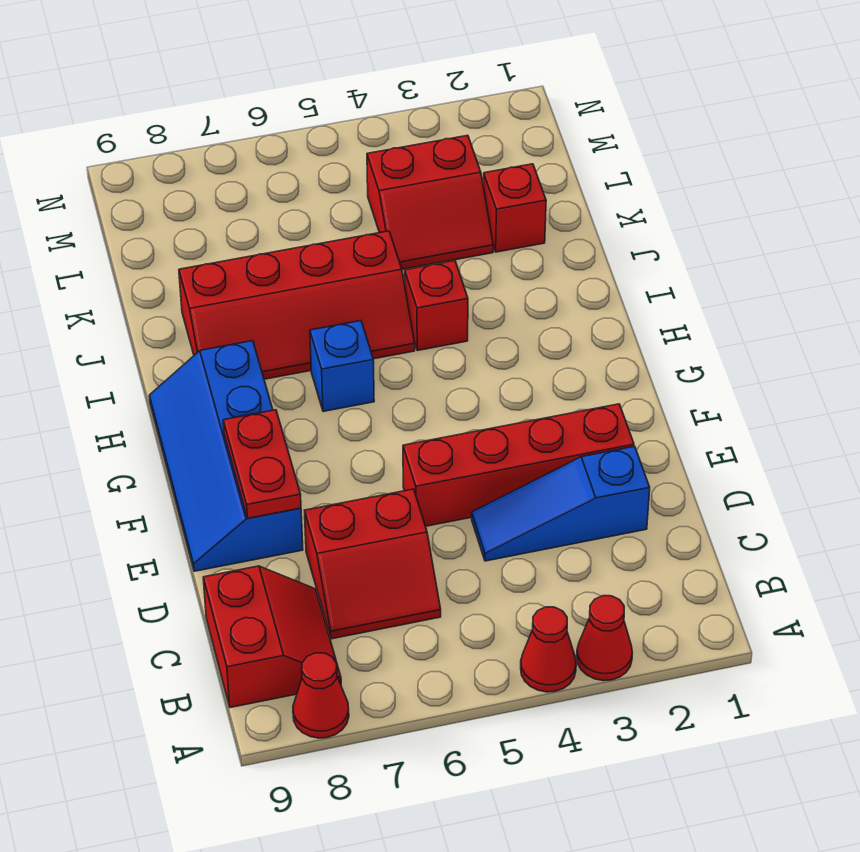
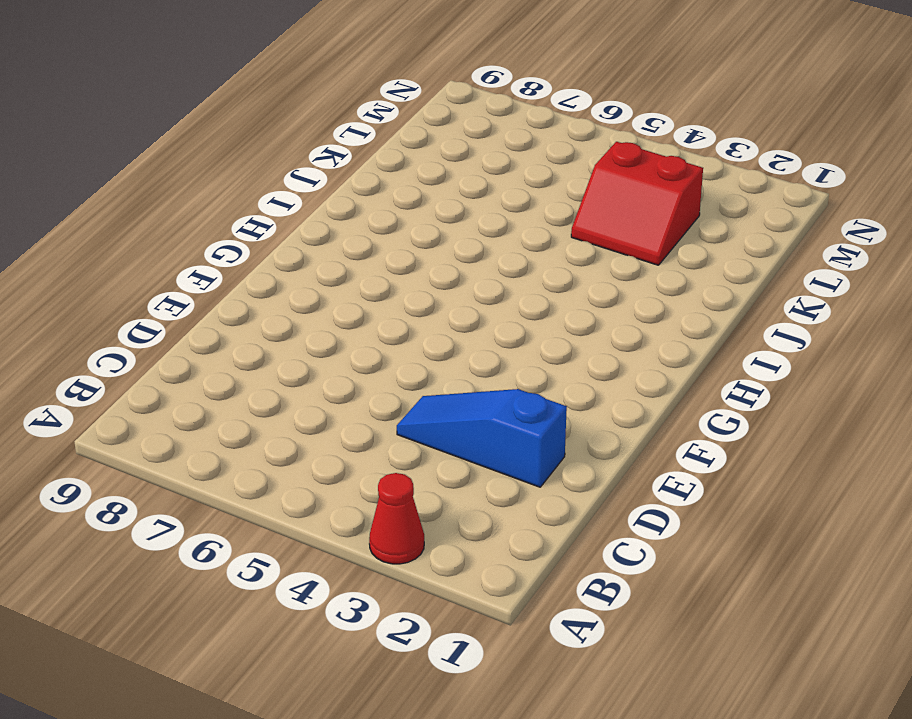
none -> red 1x1 cone [521,607,576,692]
none -> red 1x1 cone [293,653,349,738]
none -> red 2x2 slope [203,566,341,708]

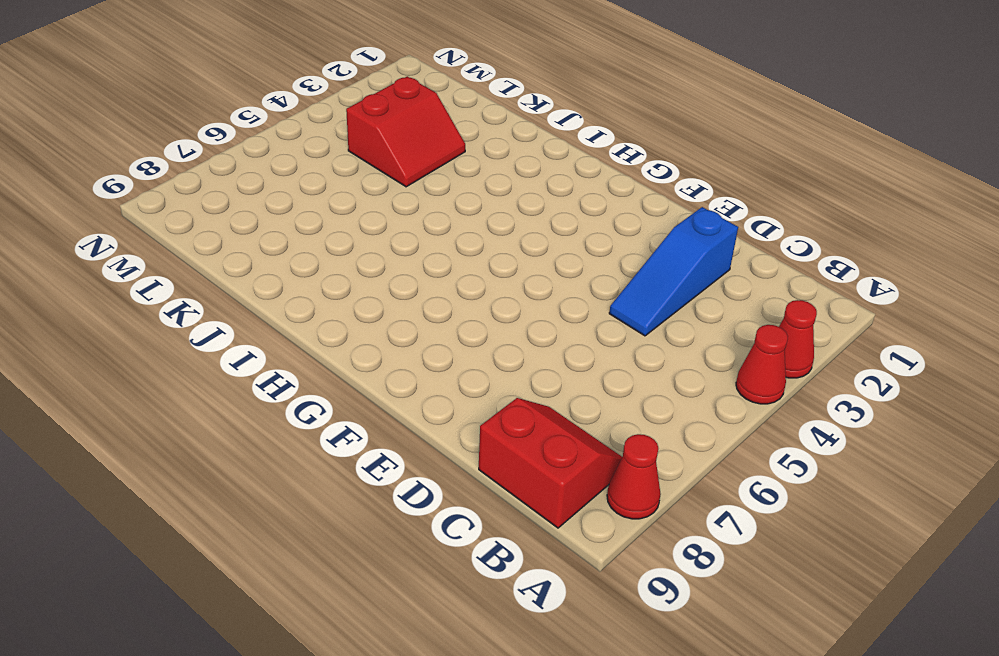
none -> red 2x2 slope [304,489,441,639]
none -> red 1x4 brick [403,404,634,526]
none -> blue 2x4 slope [149,341,303,571]

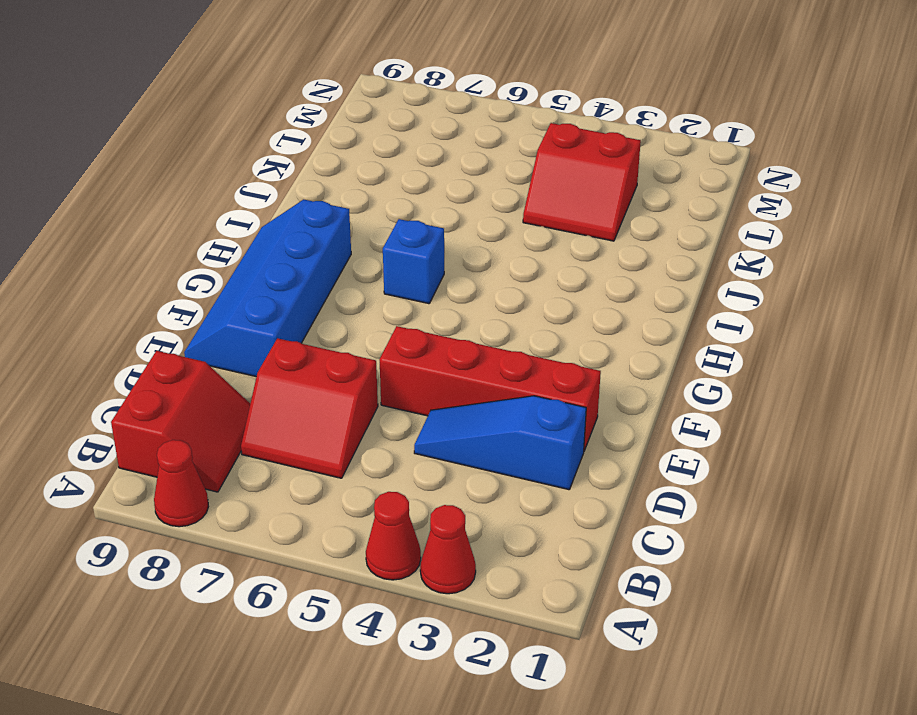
none -> red 1x1 brick [405,261,468,351]
none -> red 2x4 slope [179,231,415,379]
none -> red 1x1 brick [483,164,546,252]

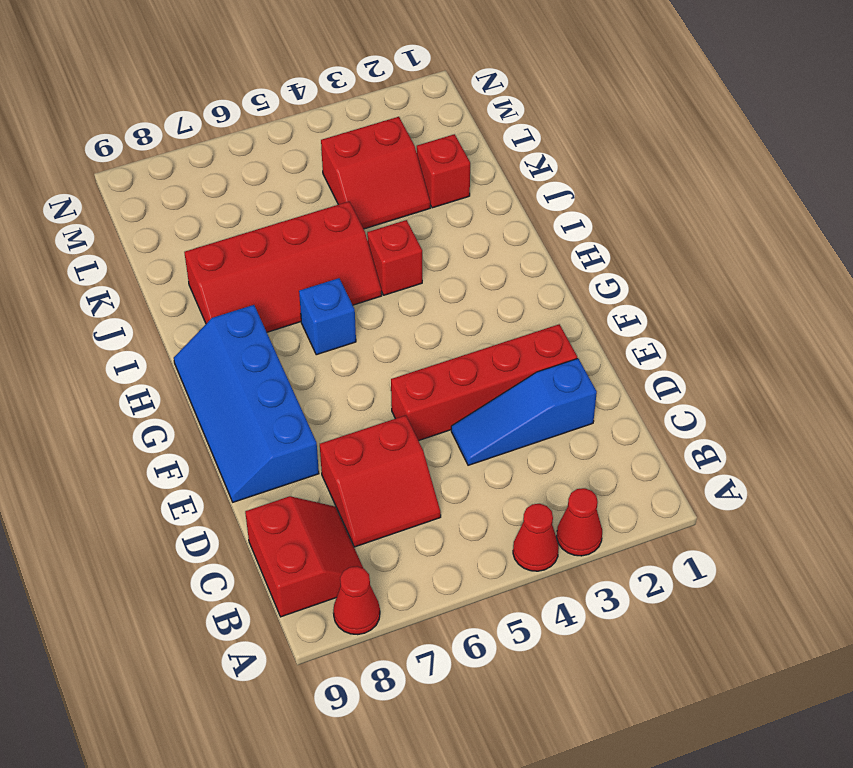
none -> red 1x2 plate [223,410,301,518]

